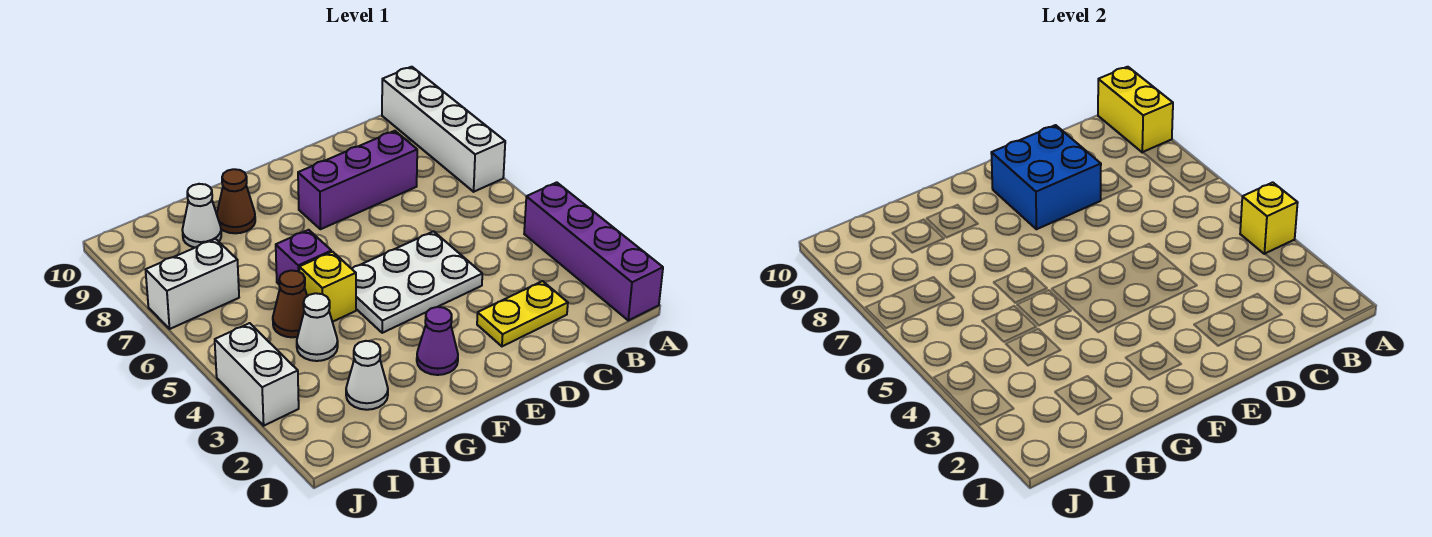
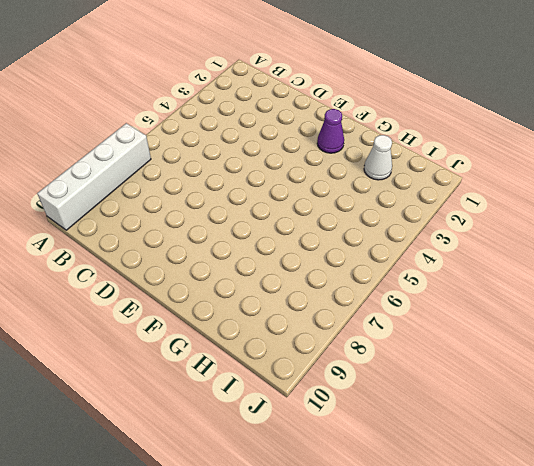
none -> purple 1x4 brick [524,182,663,320]
none -> yellow 1x2 plate [477,281,568,346]
none -> purple 1x3 brick [298,131,417,229]

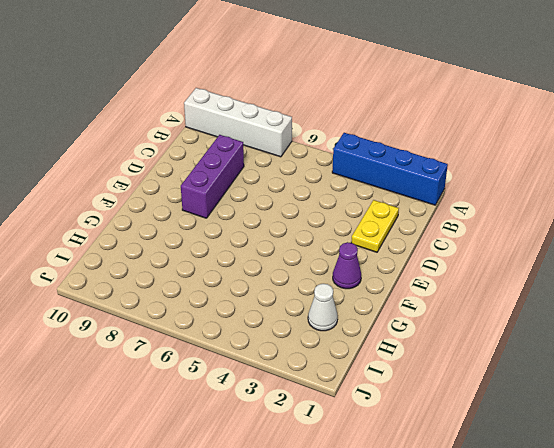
blue 1x4 brick [332,133,448,205] -> purple 1x4 brick [524,182,663,320]
none -> white 2x3 plate [352,231,482,333]
none -> yellow 1x1 brick [299,252,356,322]
none -> purple 1x1 brick [276,230,331,284]

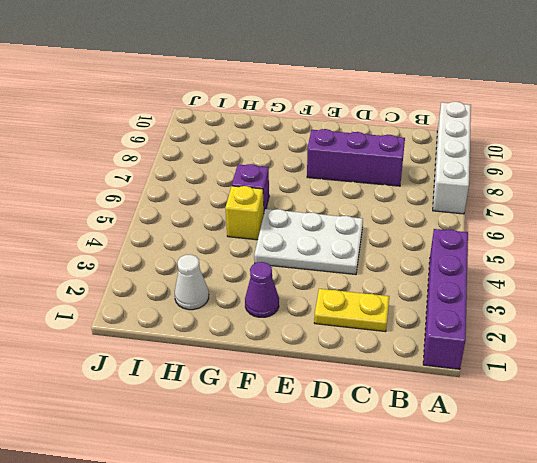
none -> brown 1x1 cone [217,169,255,233]
none -> white 1x1 cone [297,293,338,361]
none -> brown 1x1 cone [273,270,307,337]

